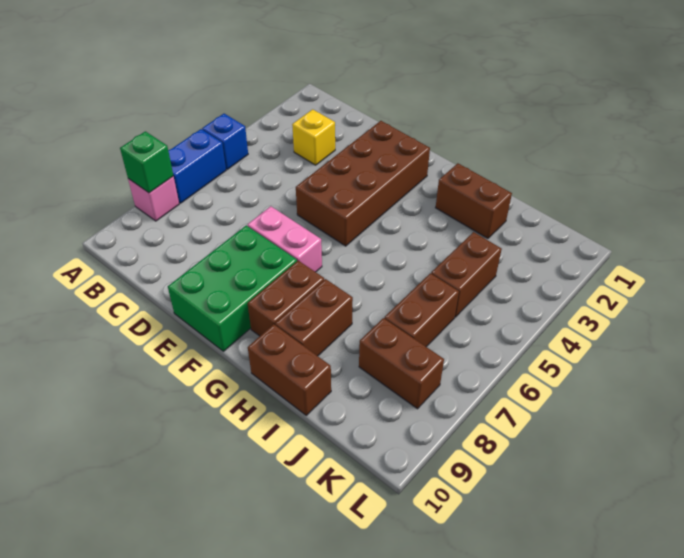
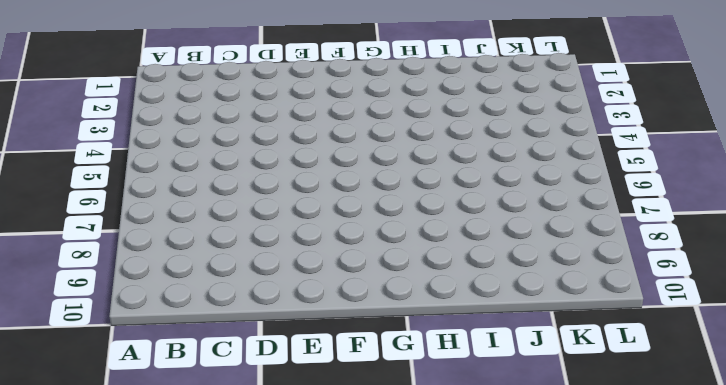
none -> blue 1x1 brick [202,114,248,169]
none -> blue 1x2 brick [168,129,226,203]
none -> pink 1x1 brick [128,176,179,221]

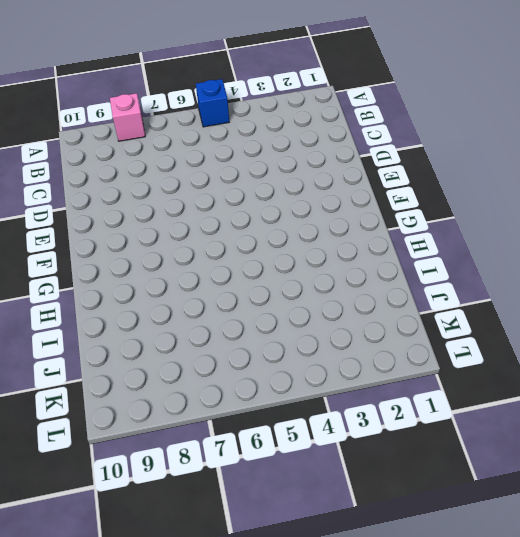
none -> blue 1x2 brick [168,129,226,203]
none -> yellow 1x1 brick [292,109,335,165]
none -> brown 2x4 brick [296,121,430,246]

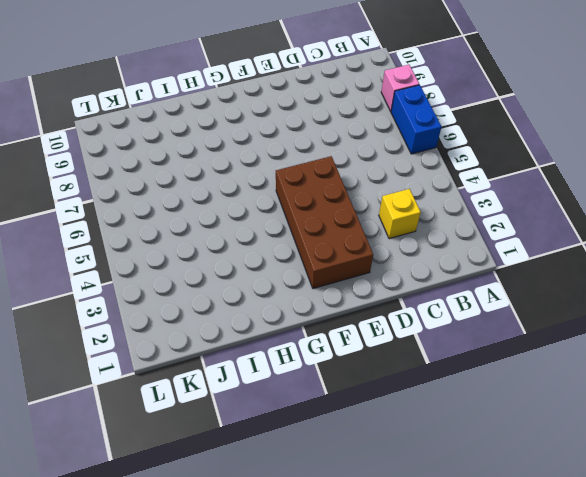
none -> blue 1x1 brick [202,114,248,169]
none -> pink 1x2 brick [248,206,322,272]
none -> green 2x3 brick [168,225,297,351]

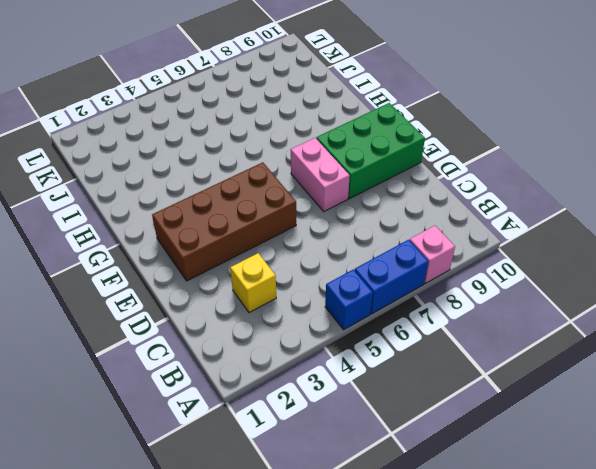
none -> brown 1x2 brick [248,261,324,336]
none -> brown 1x2 brick [436,163,512,238]
none -> brown 1x2 brick [275,279,353,356]

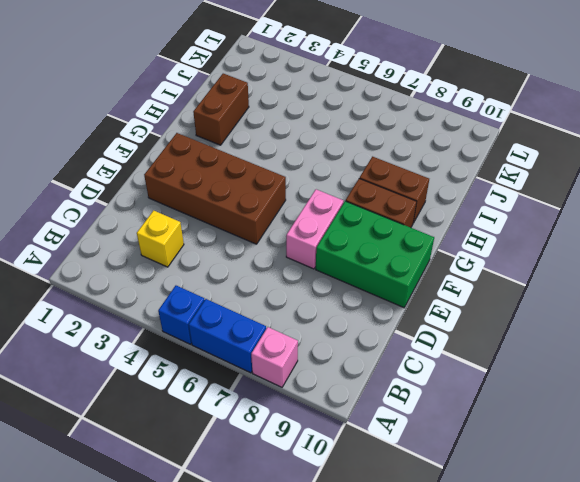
none -> brown 1x2 brick [248,324,331,415]
none -> brown 1x2 brick [431,232,502,317]
none -> brown 1x2 brick [384,273,459,347]

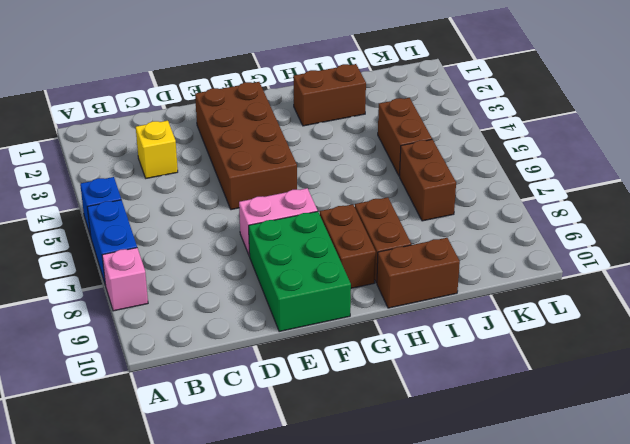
none -> brown 1x2 brick [359,318,444,409]
none -> green 1x1 brick [120,131,173,193]

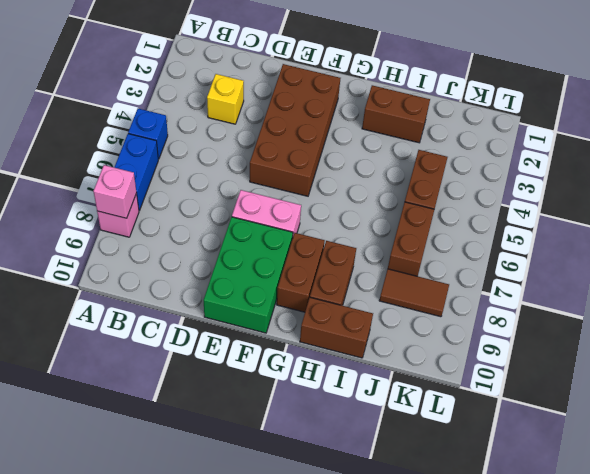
pink 1x1 brick [93,165,136,218] -> green 1x1 brick [120,131,173,193]
brown 1x2 tile [379,269,449,317] -> brown 1x2 brick [359,318,444,409]

